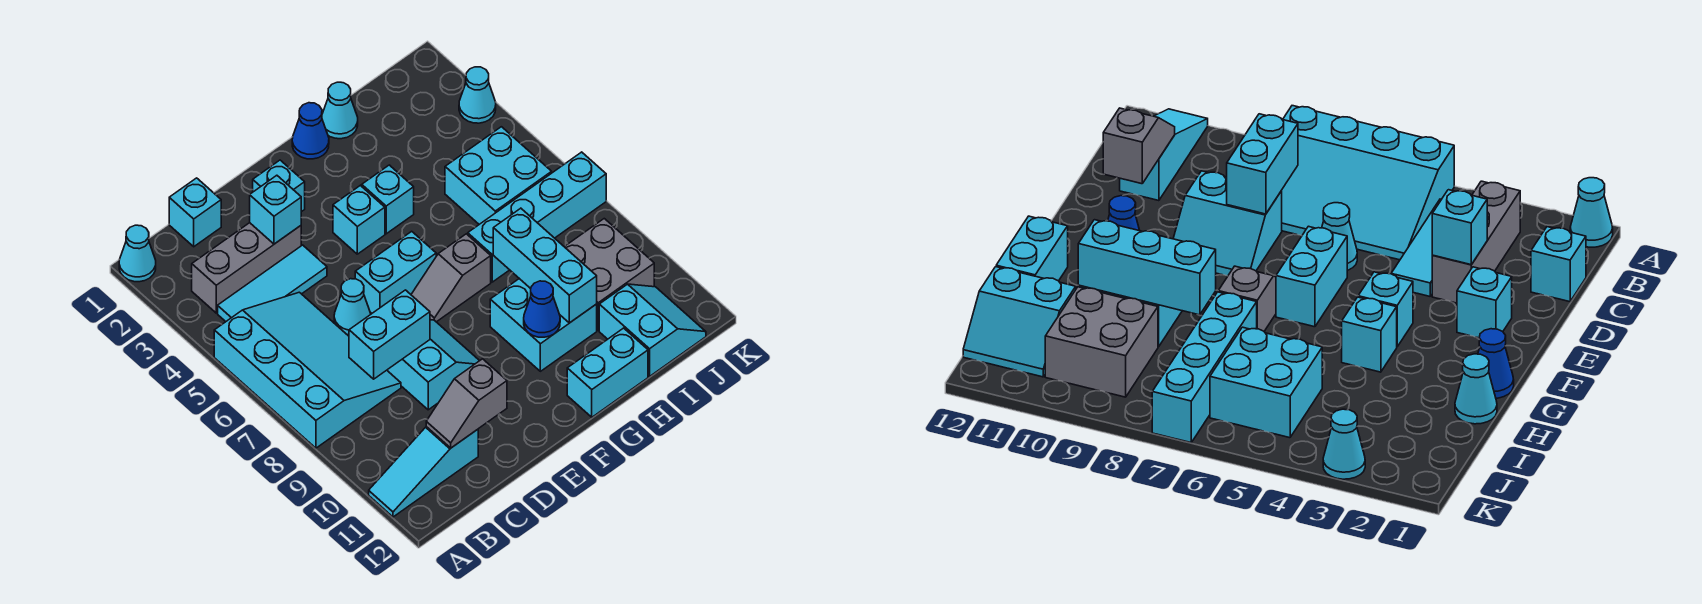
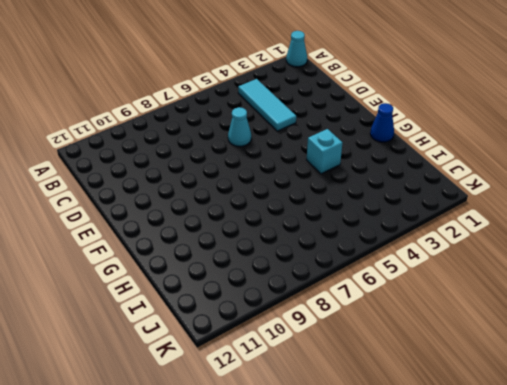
none -> cyan 3x4 slope [214,292,401,448]
none -> cyan 1x3 slope [369,427,478,517]
none -> grey 1x3 brick [192,223,301,313]

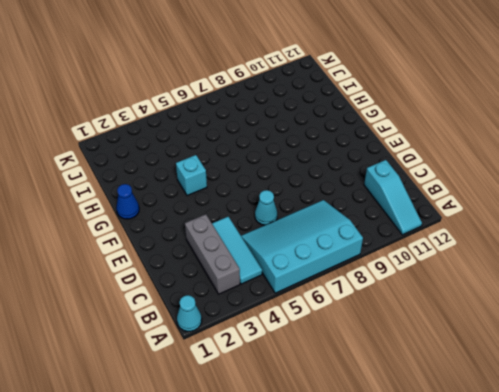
none -> cyan 1x1 brick [169,178,221,247]
none -> cyan 2x2 slope [387,320,479,410]
none -> cyan 1x1 brick [253,160,305,212]

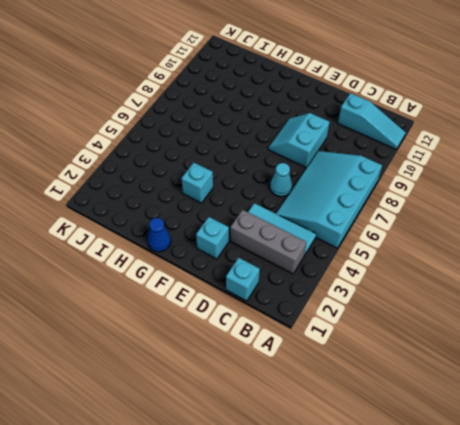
none -> cyan 1x1 cone [119,225,156,282]
none -> cyan 1x2 brick [355,231,436,313]
none -> cyan 1x1 brick [333,185,385,254]

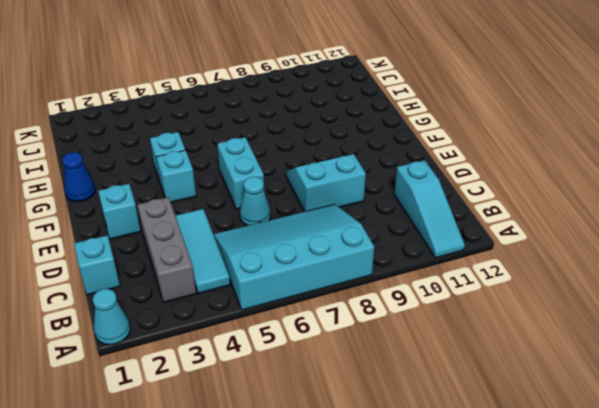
none -> grey 1x2 slope [411,234,491,322]
none -> cyan 2x2 brick [490,279,597,371]
none -> cyan 1x2 brick [567,328,648,417]

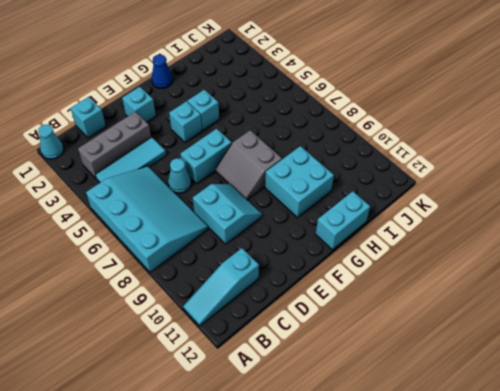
grey 2x2 slope [216,130,282,200] -> grey 1x2 slope [411,234,491,322]
none -> cyan 1x1 cone [322,82,358,139]
none -> cyan 1x4 brick [468,152,606,282]
none -> cyan 2x2 brick [445,127,552,224]

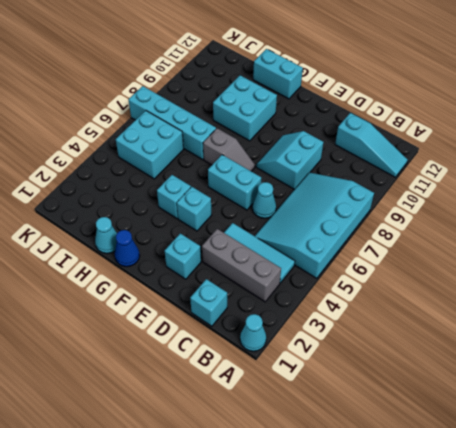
none -> grey 2x2 brick [564,219,654,331]
none -> cyan 2x2 slope [599,284,706,376]
none -> cyan 1x1 cone [459,67,496,123]

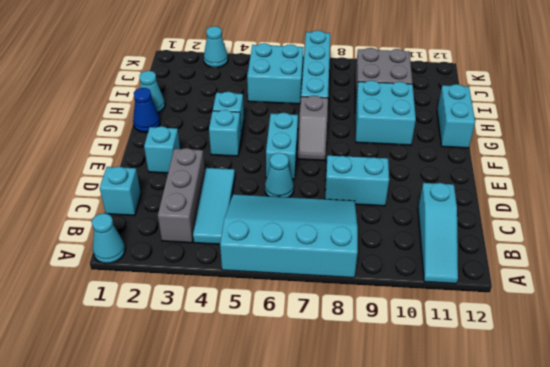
none -> cyan 2x2 slope [599,284,706,376]
none -> cyan 1x2 brick [349,290,430,379]
none -> grey 1x2 slope [426,359,507,448]

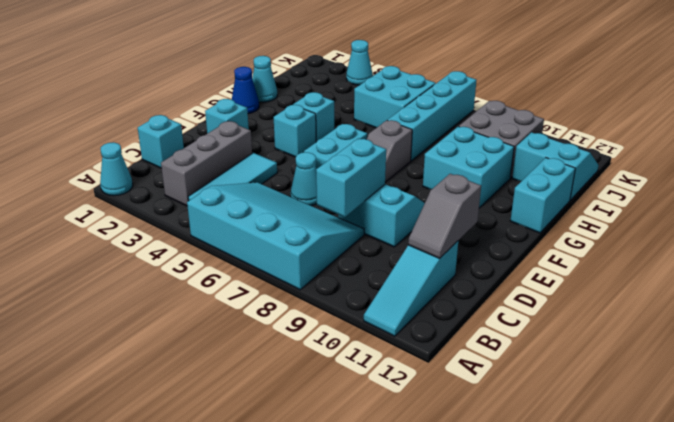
none -> cyan 1x1 brick [250,175,301,244]
none -> blue 1x1 cone [524,281,560,337]
none -> cyan 1x3 brick [493,208,597,323]

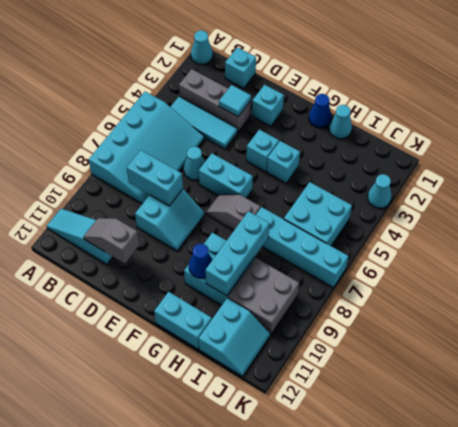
cyan 1x1 tile [219,85,251,116] -> cyan 1x1 brick [250,175,301,244]

